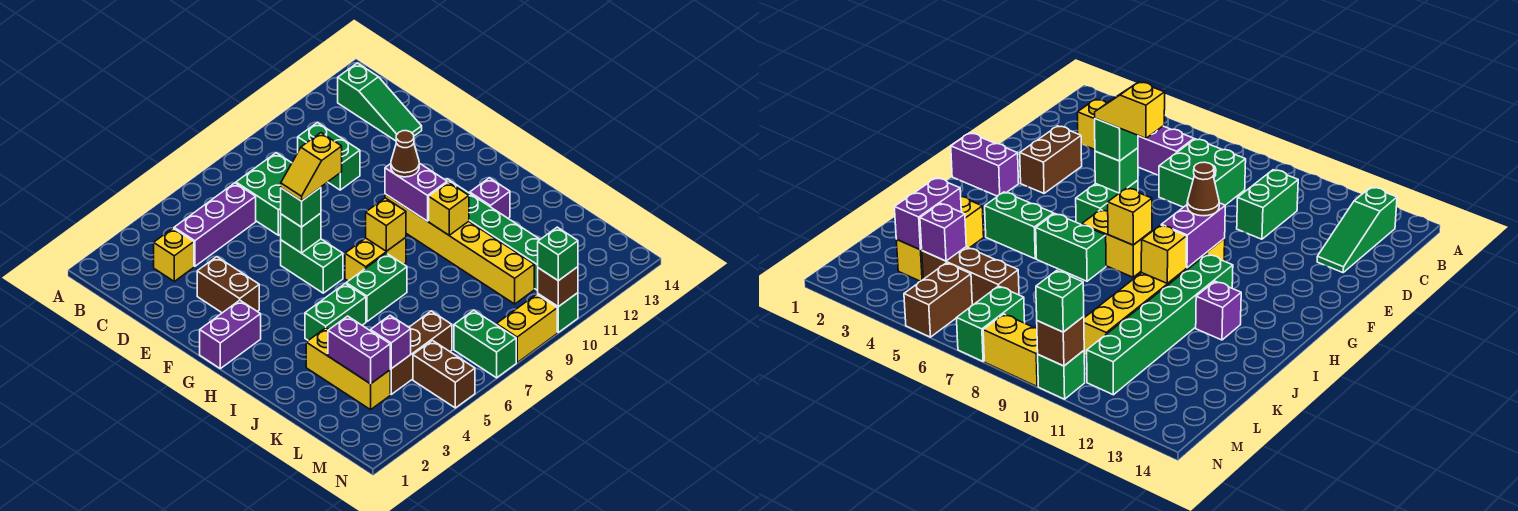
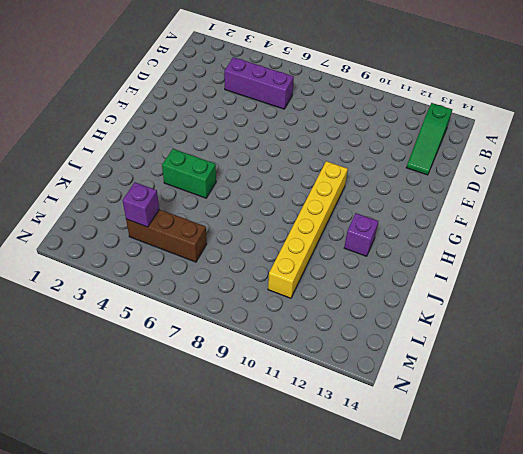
none -> yellow 1x1 brick [154,228,194,281]
none -> green 2x2 brick [236,153,292,235]
none -> green 1x2 brick [298,122,360,190]
none -> brown 1x2 brick [197,257,259,313]

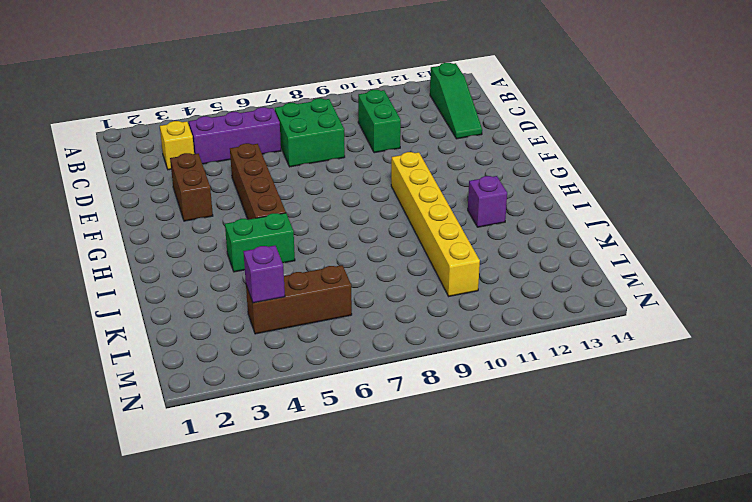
brown 1x4 brick [230,143,286,220] -> none
none -> green 1x2 brick [281,239,343,293]
none -> purple 1x2 brick [200,300,261,369]
none -> yellow 1x2 brick [345,238,406,281]
none -> green 1x6 brick [446,179,540,291]

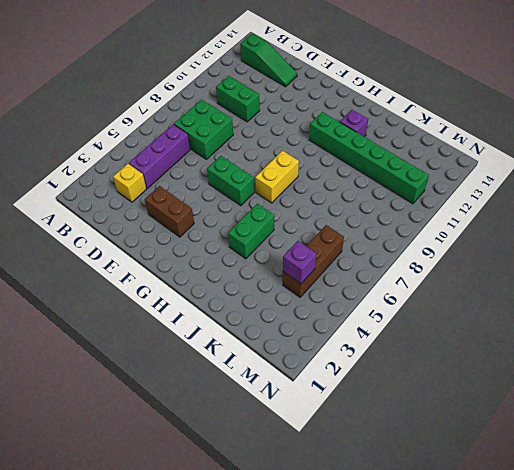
none -> purple 1x2 brick [200,300,261,369]
none -> yellow 1x6 brick [385,194,534,304]
none -> green 1x2 brick [346,253,407,322]
none -> yellow 1x3 brick [306,328,390,410]

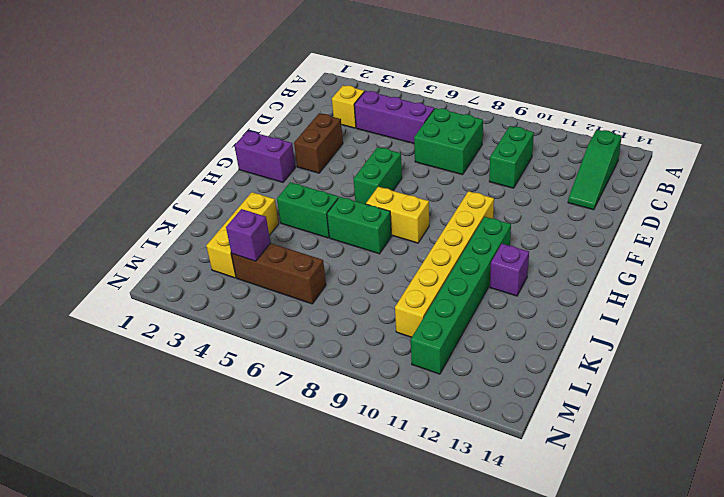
none -> brown 1x2 brick [413,341,475,408]
none -> green 1x2 brick [454,310,516,378]
none -> yellow 1x2 brick [496,294,557,363]
none -> green 1x1 brick [538,293,578,332]

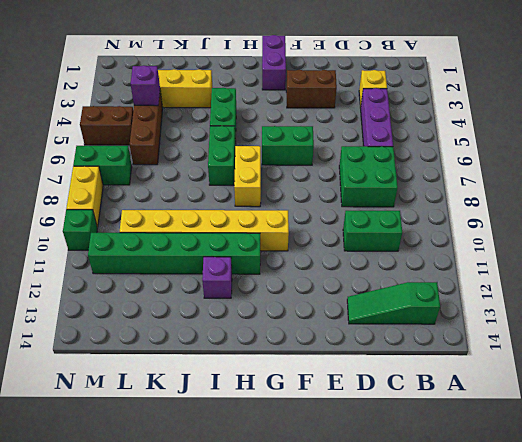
none -> green 1x1 brick [281,213,321,253]
none -> purple 1x2 brick [385,163,447,221]
none -> yellow 1x1 brick [366,198,406,251]
none -> yellow 1x1 brick [429,182,469,235]

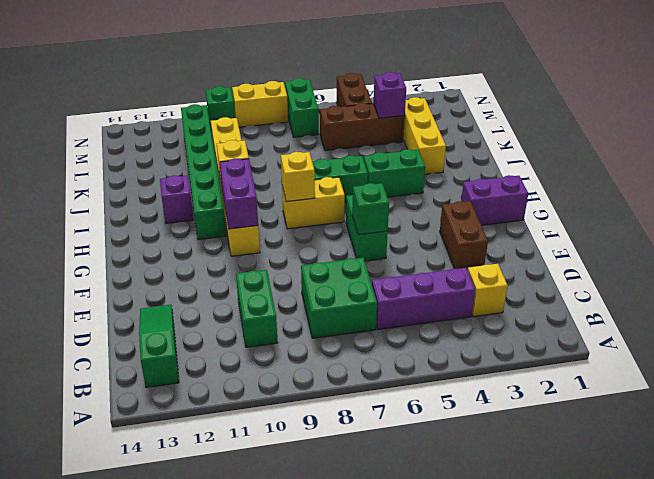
none -> purple 1x2 brick [328,316,390,384]
none -> brown 1x1 brick [538,267,578,307]
none -> green 1x1 brick [281,187,321,227]
none -> brown 1x1 cone [391,131,419,177]

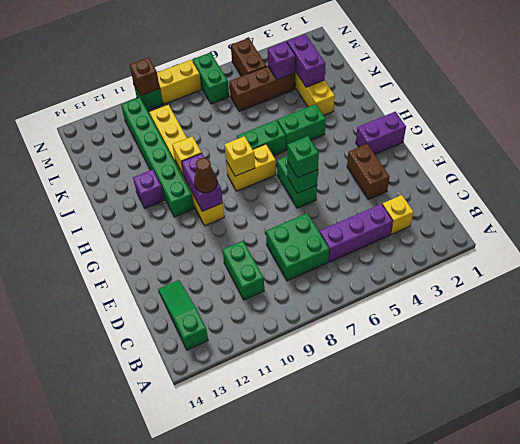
none -> green 1x1 brick [538,227,578,281]
none -> yellow 1x2 slope [281,133,342,201]

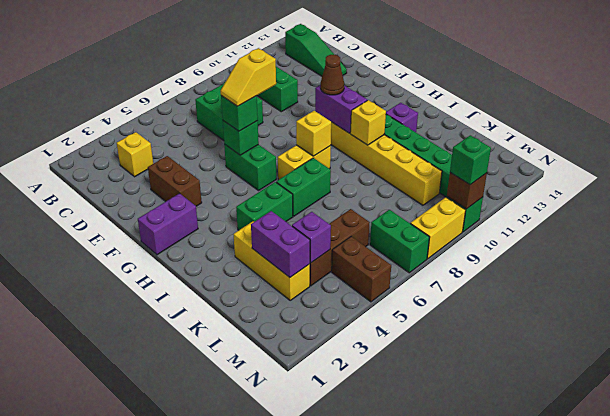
none -> purple 1x3 brick [174,183,256,266]

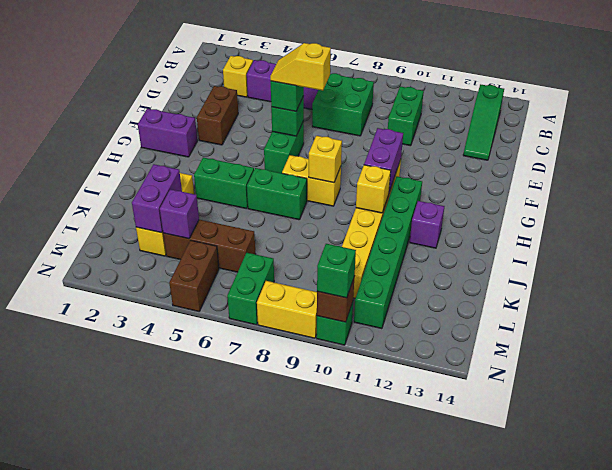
none -> brown 1x1 cone [391,131,419,177]

